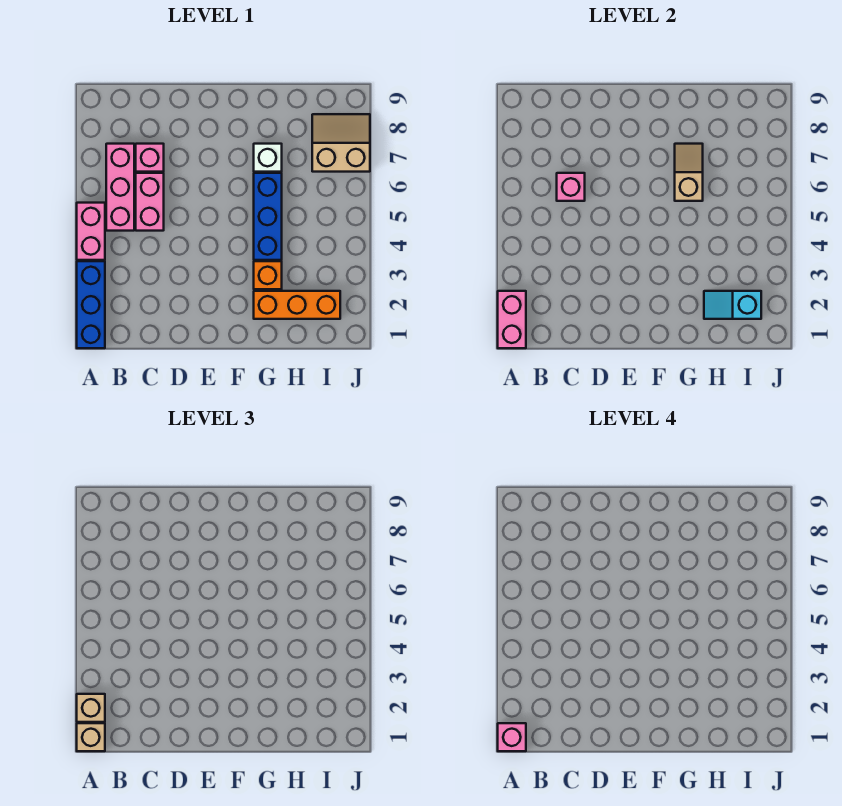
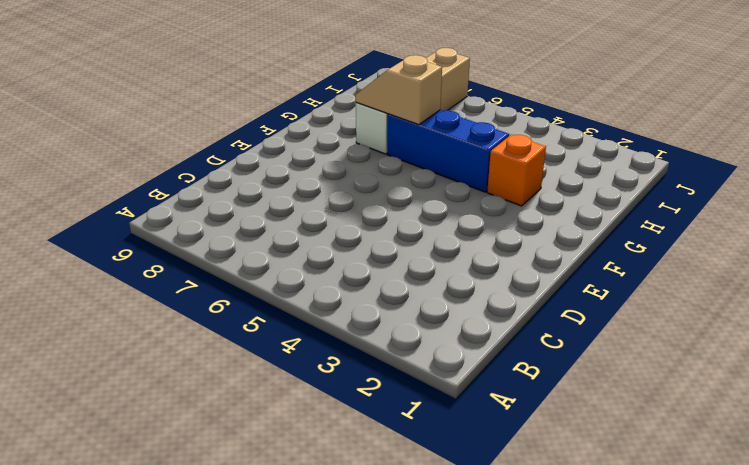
none -> blue 1x3 brick [77,261,105,348]
none -> pink 1x2 brick [77,203,105,260]
none -> pink 1x3 brick [106,144,134,231]

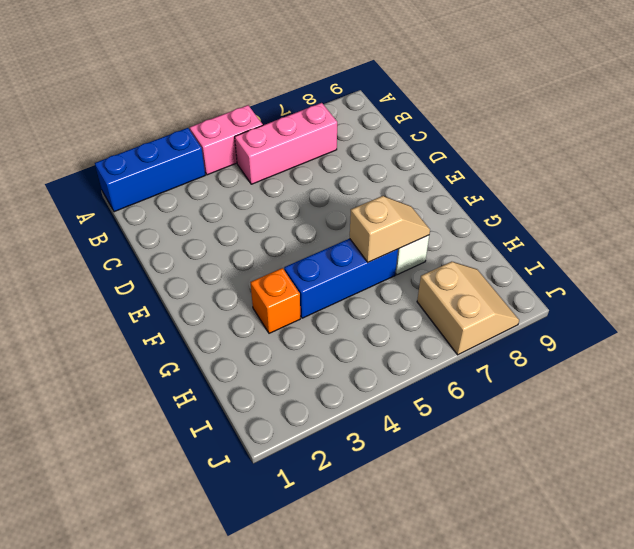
none -> pink 1x2 brick [136,173,164,231]
none -> pink 1x1 brick [136,144,164,172]
none -> orange 1x3 brick [254,291,340,319]

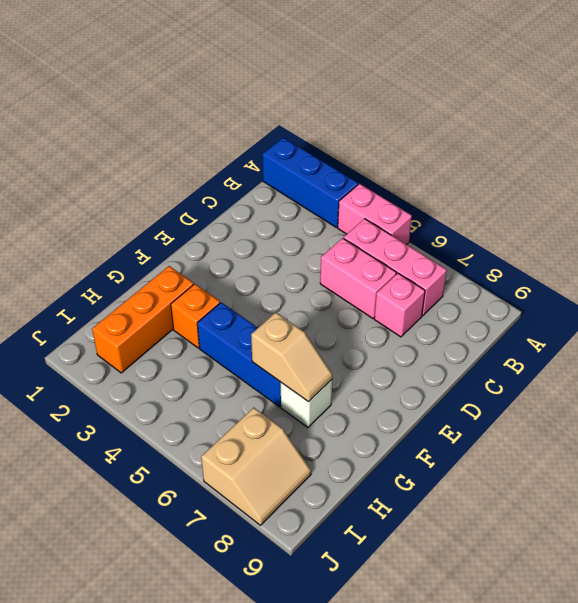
none -> pink 1x2 brick [498,291,526,348]
none -> pink 1x1 brick [557,173,585,201]
none -> cyan 1x2 slope [704,291,761,319]

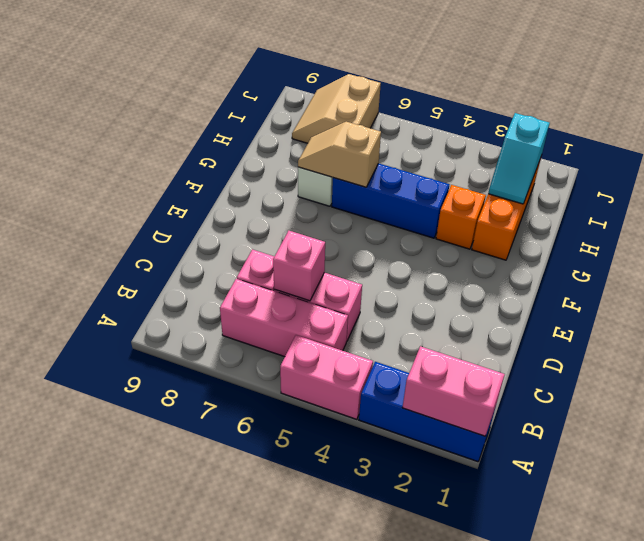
none -> tan 1x1 brick [77,723,105,751]
none -> tan 1x1 brick [77,694,105,722]
none -> pink 1x1 brick [498,723,526,751]

